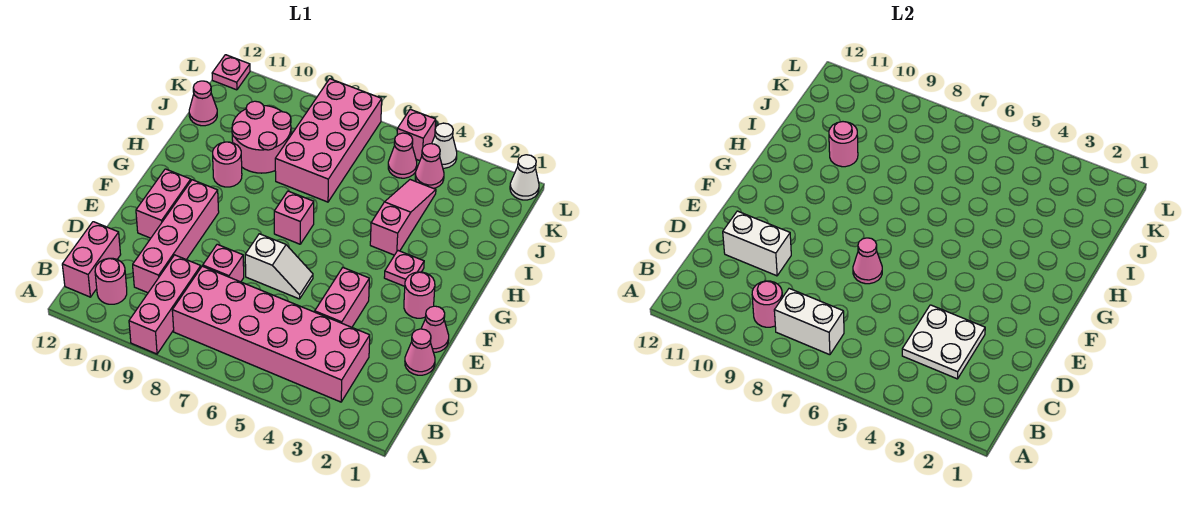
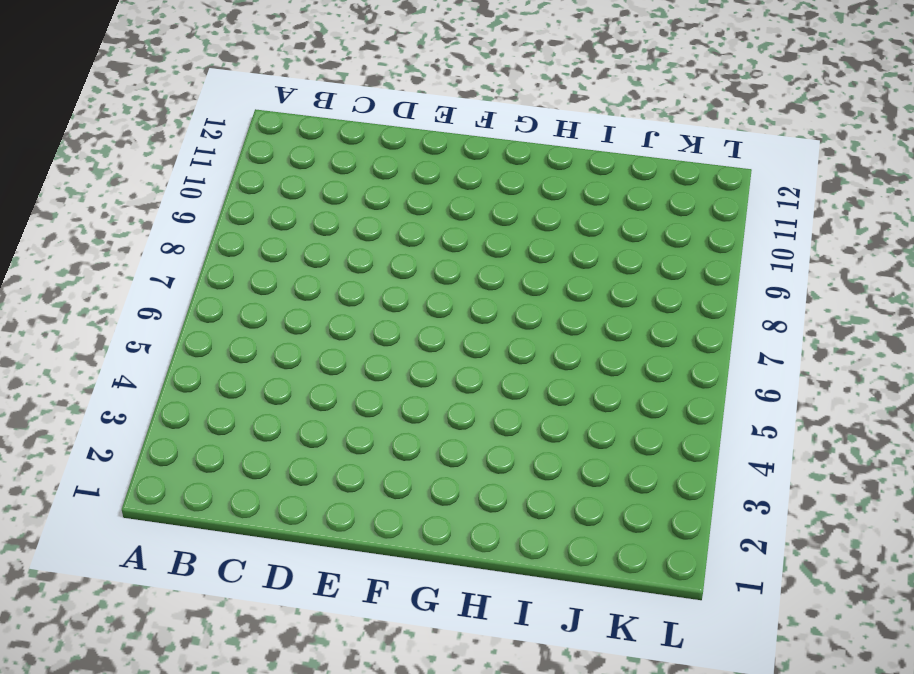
none -> pink 1x3 brick [129,255,201,354]
none -> pink 2x6 brick [172,266,370,402]
none -> pink 1x1 round brick [95,258,127,304]
none -> pink 1x2 brick [62,222,121,297]

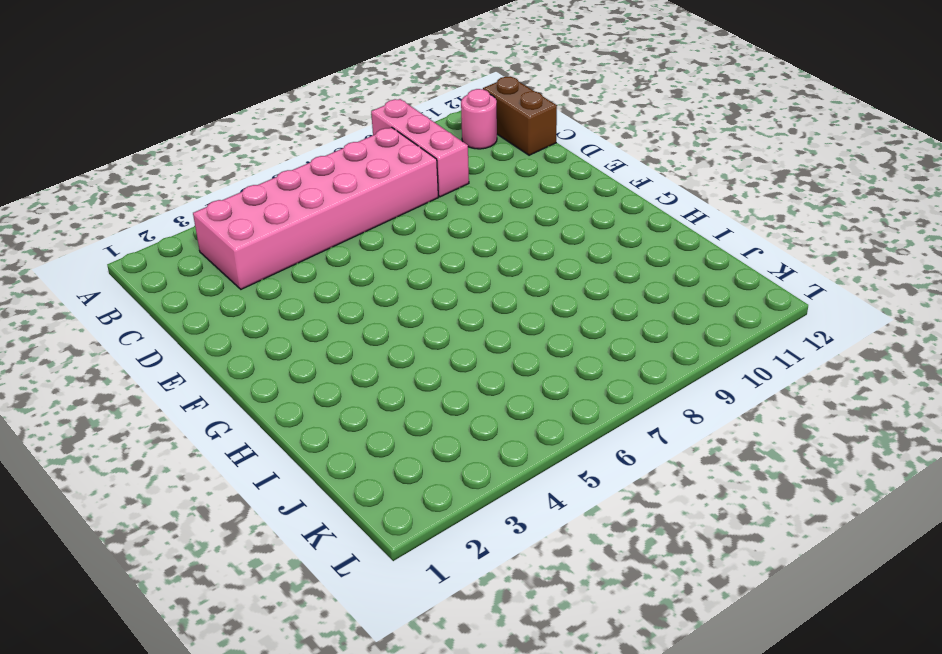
brown 1x2 brick [483,77,557,155] -> pink 1x2 brick [62,222,121,297]
none -> pink 1x4 brick [133,180,219,293]
none -> pink 1x1 cone [405,329,435,375]
none -> pink 1x2 brick [315,268,369,327]
none -> pink 1x1 brick [203,244,244,282]

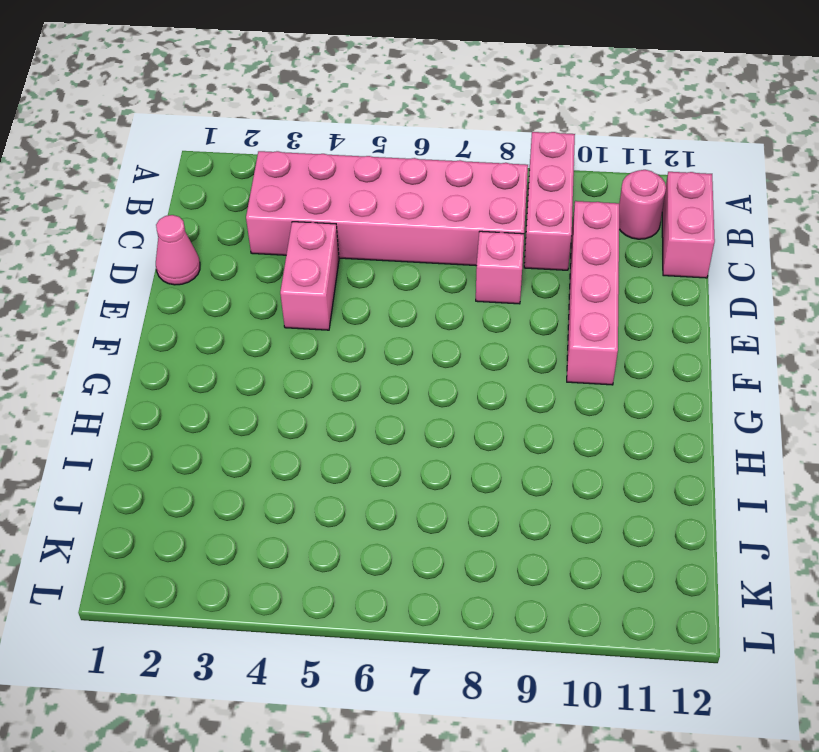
none -> pink 1x1 cone [421,306,449,352]
none -> white 1x2 slope [245,234,313,299]
none -> pink 1x2 brick [136,169,191,238]
none -> pink 1x1 round brick [404,272,435,318]

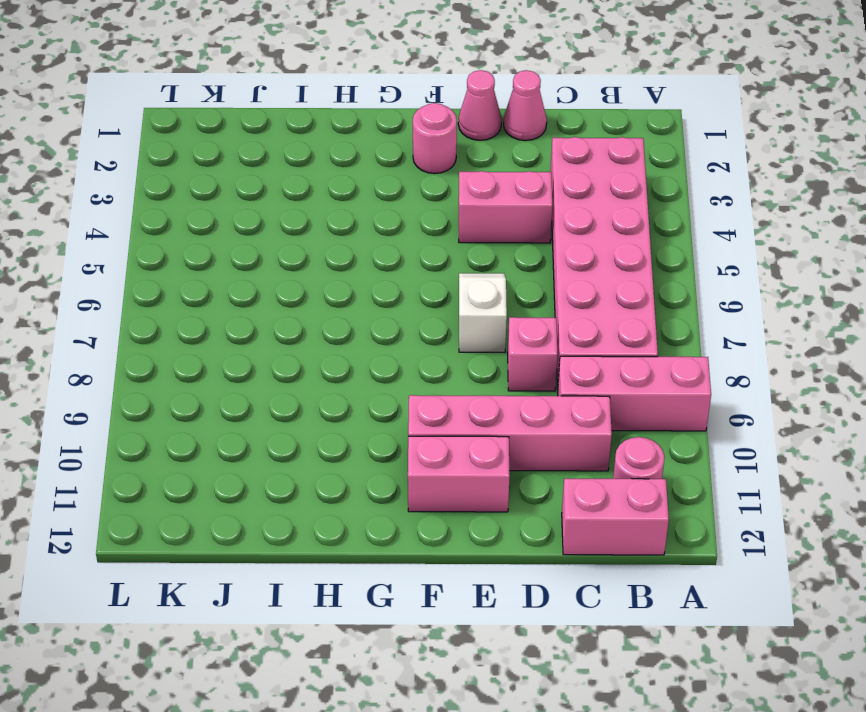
none -> pink 1x1 plate [384,251,424,286]
none -> pink 1x1 brick [274,191,314,244]
none -> pink 1x3 slope [370,180,436,255]
none -> pink 1x1 round brick [213,142,242,187]

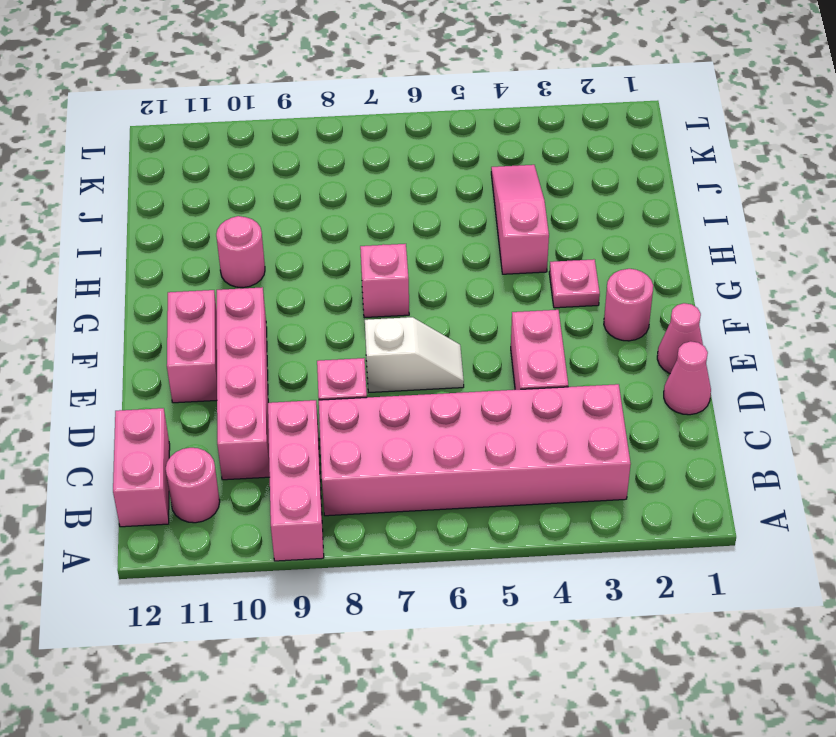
none -> pink 2x4 brick [275,79,382,202]
none -> pink 2x2 round brick [232,101,291,173]
none -> pink 1x1 cone [189,81,217,126]
none -> pink 1x1 cone [415,144,444,188]

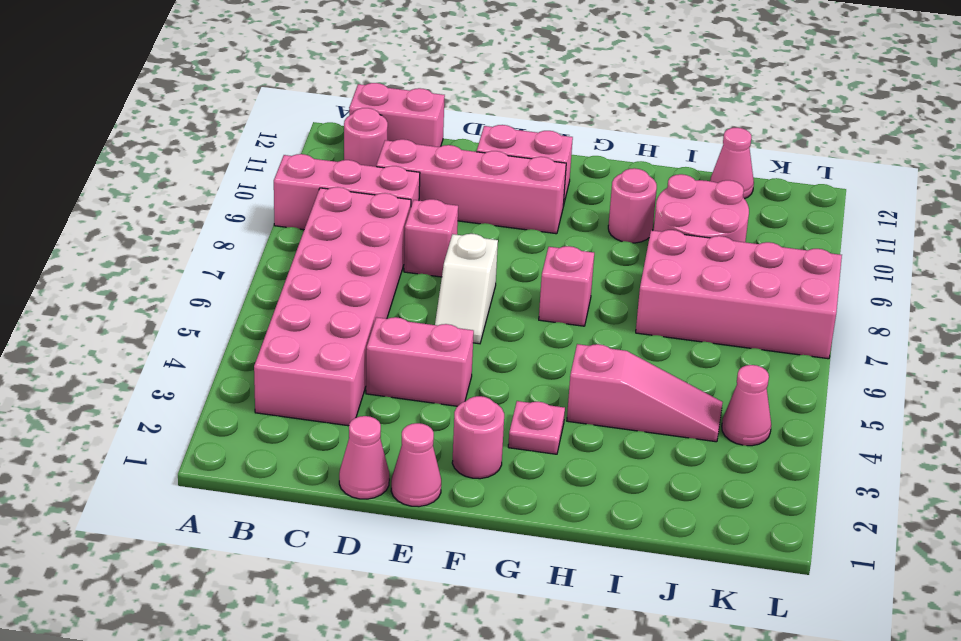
none -> pink 1x1 cone [388,133,417,178]
none -> white 1x1 cone [510,155,539,200]
none -> white 1x1 cone [432,123,457,168]
none -> pink 1x1 brick [397,109,436,161]

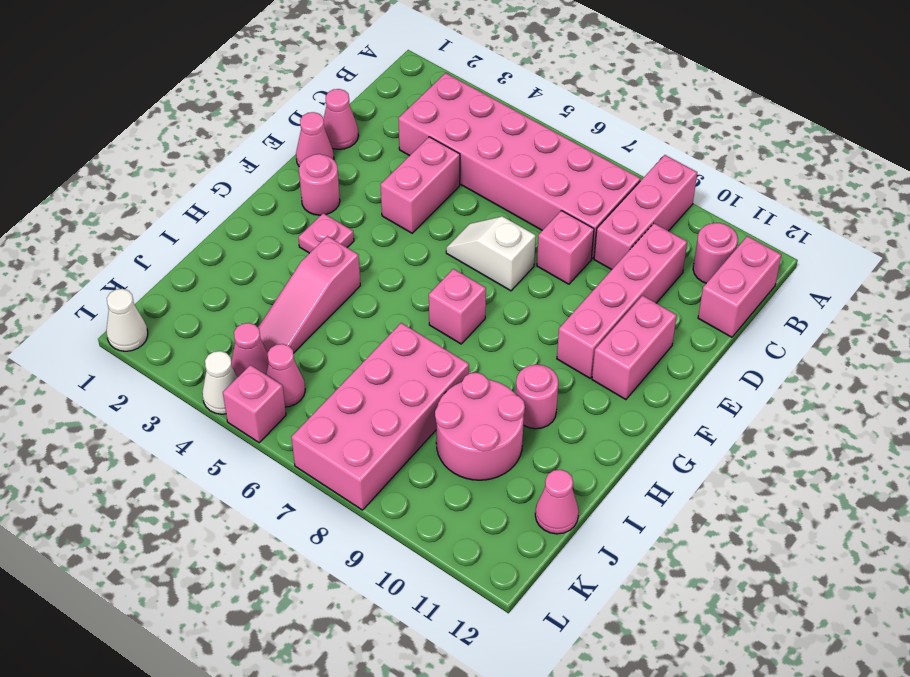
none -> pink 1x1 plate [212,55,250,90]
none -> white 1x2 brick [774,289,844,355]
none -> pink 1x1 round brick [752,281,782,327]
none -> white 2x2 plate [902,305,985,379]

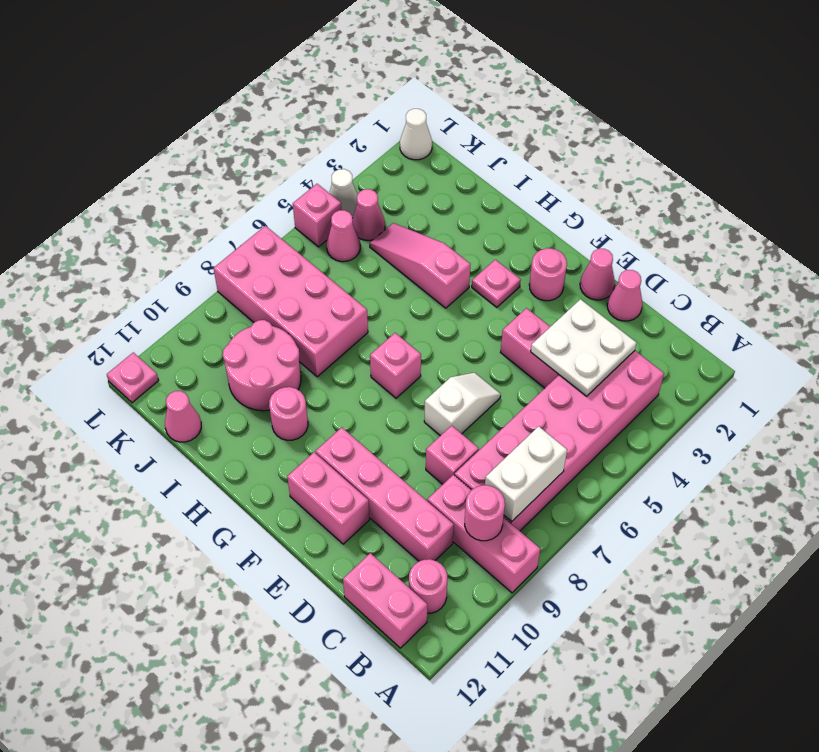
none -> white 1x2 brick [723,211,791,276]
none -> pink 1x1 cone [853,238,882,284]
none -> pink 1x1 round brick [829,122,858,167]

